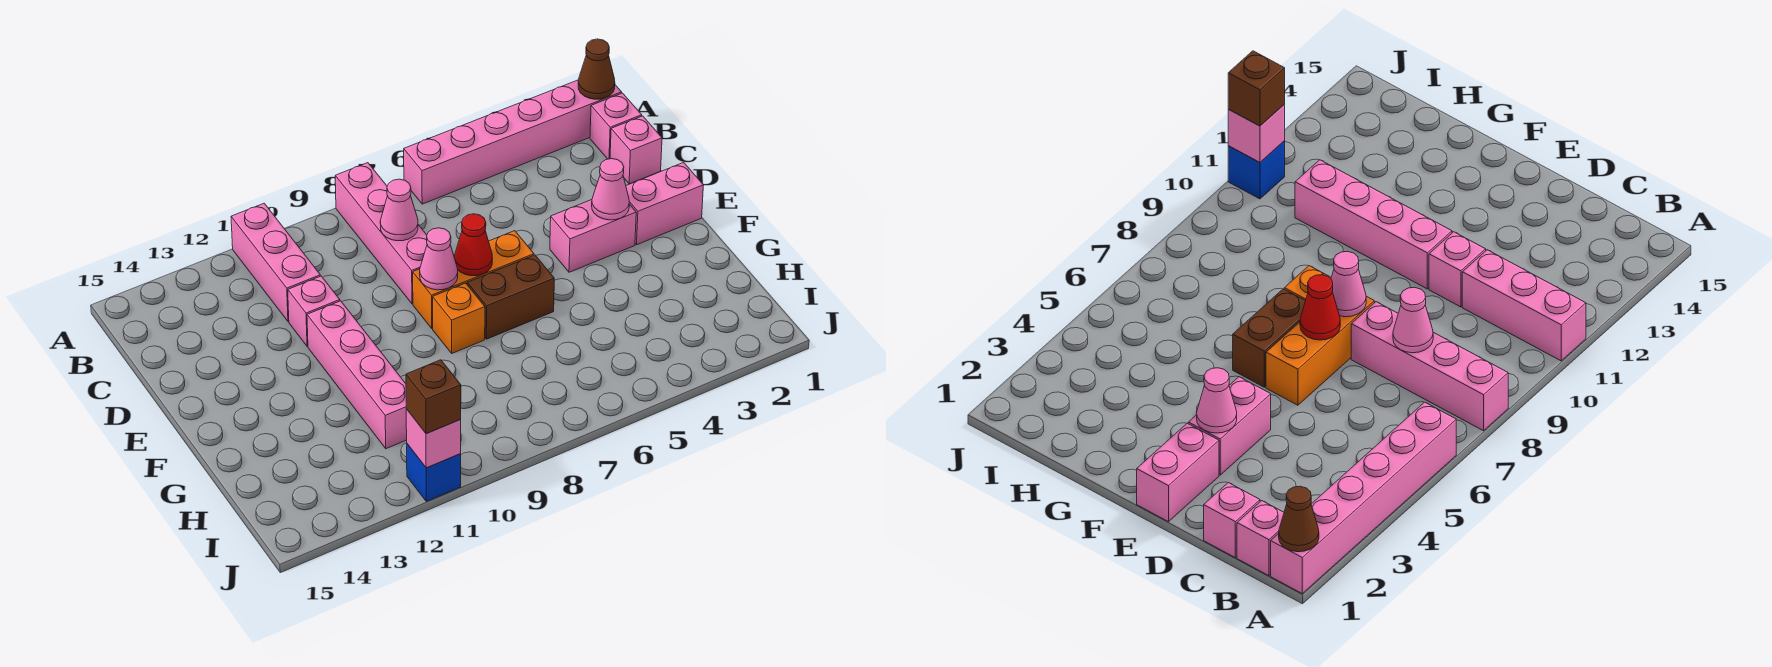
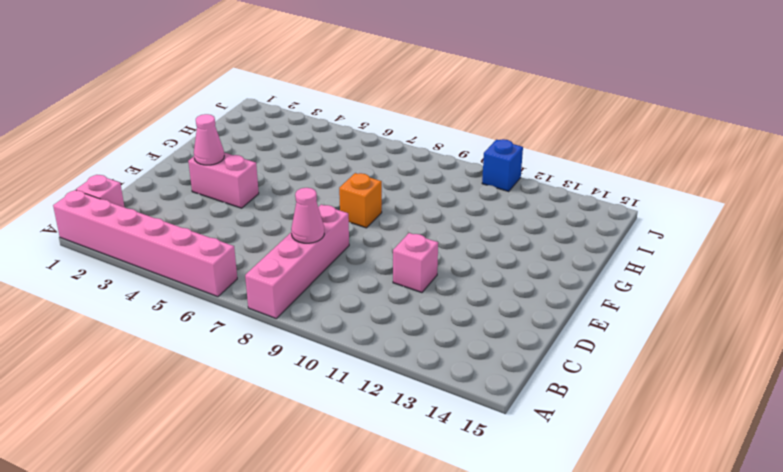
none -> pink 1x3 brick [231,203,320,322]
none -> pink 1x1 brick [610,116,662,184]
none -> pink 1x2 brick [626,162,703,245]

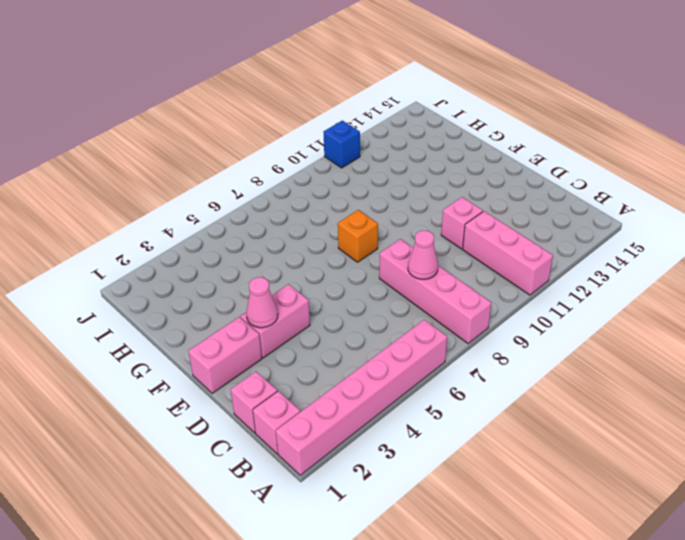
none -> orange 1x3 brick [413,231,534,328]
none -> pink 1x4 brick [307,301,407,449]
none -> brown 1x2 brick [467,255,554,339]

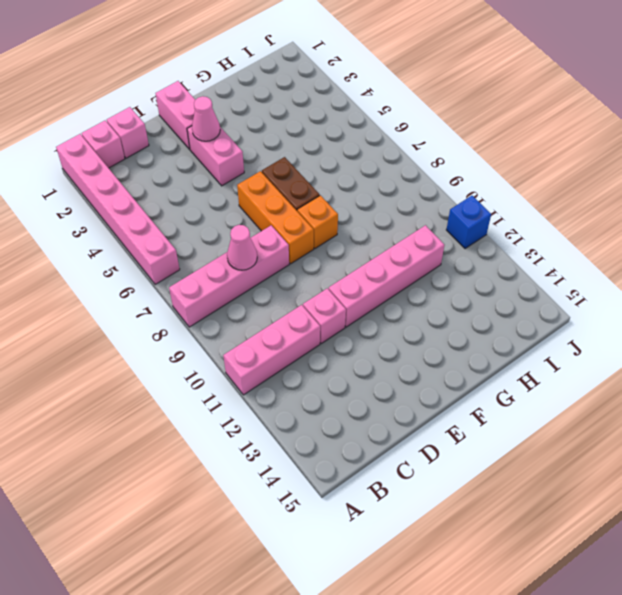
none -> brown 1x1 cone [578,39,615,99]
none -> red 1x1 cone [455,214,493,276]
none -> pink 1x1 cone [420,228,458,290]

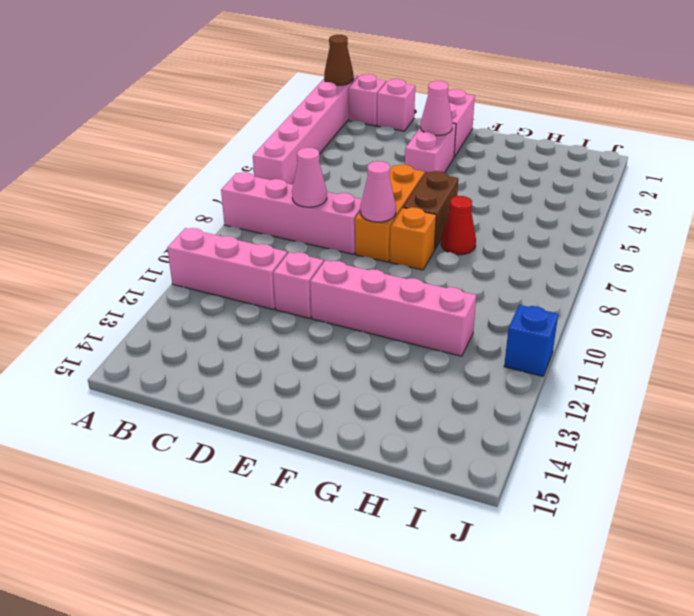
red 1x1 cone [441,196,476,255] -> red 1x1 cone moved to [455,214,493,276]
none -> pink 1x1 brick [406,409,461,468]
none -> brown 1x1 brick [406,360,461,434]

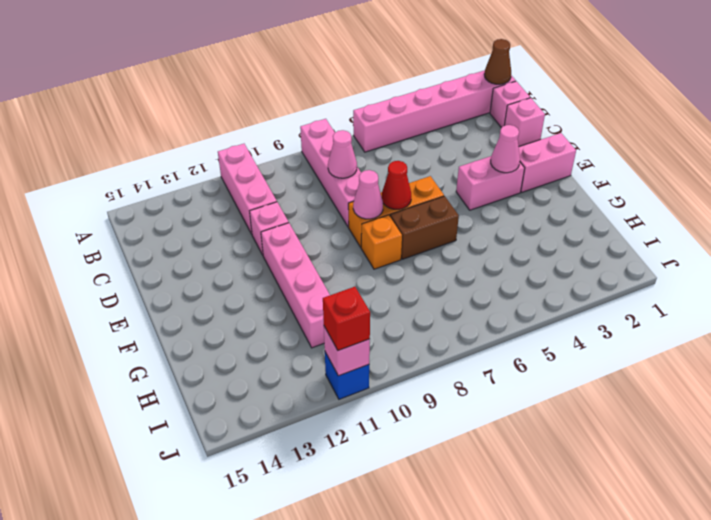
red 1x1 brick [323,287,370,350] -> brown 1x1 brick [406,360,461,434]

